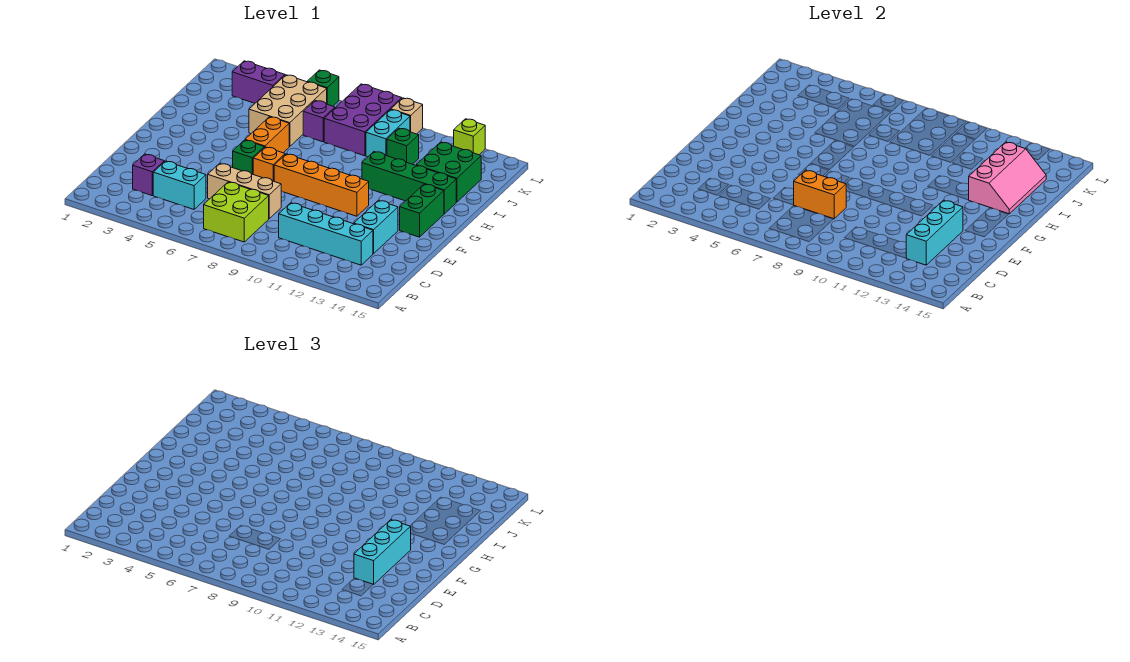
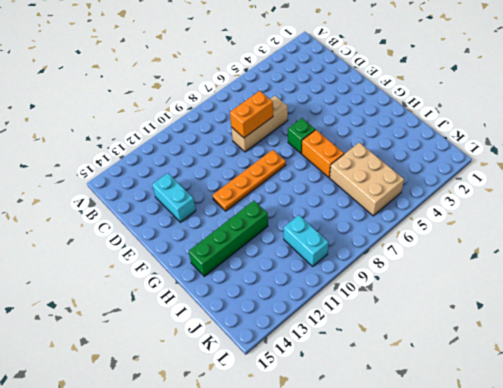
orange 1x4 plate [212,150,286,211] -> orange 1x4 brick [274,154,369,216]
none -> lime 2x2 brick [204,182,269,242]
none -> purple 1x1 brick [133,154,164,195]
none -> cyan 1x2 brick [153,161,206,209]

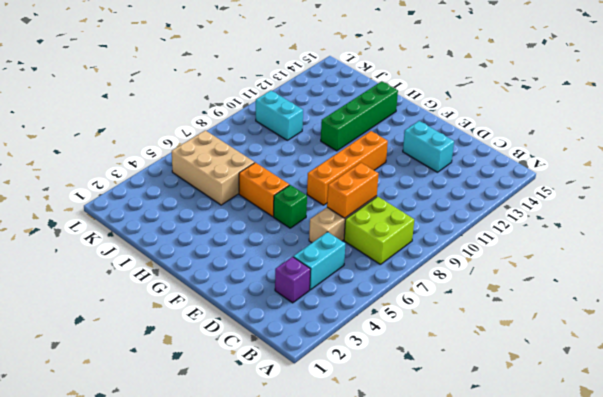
none -> cyan 1x4 brick [279,203,373,265]
none -> orange 1x1 brick [253,147,285,181]
none -> green 1x2 brick [400,184,444,237]

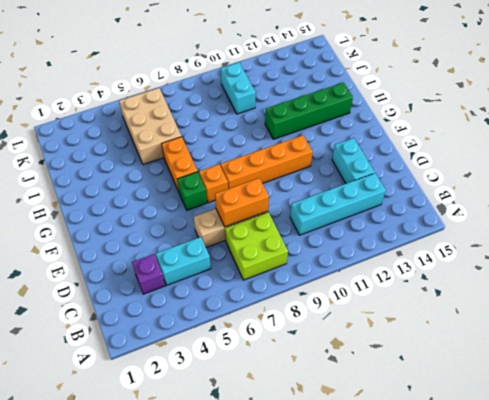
none -> green 1x2 brick [400,184,444,237]
none -> green 2x2 brick [416,142,481,202]
none -> purple 1x1 brick [303,100,335,142]

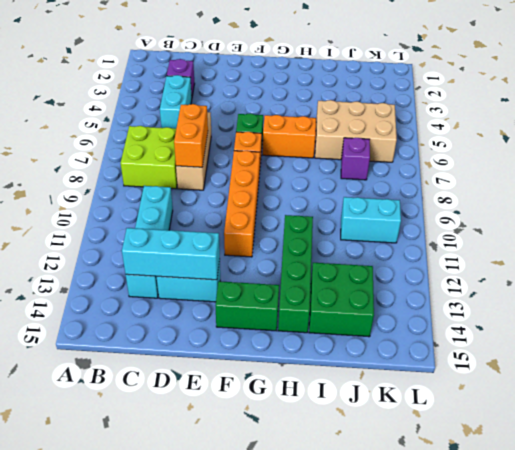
none -> purple 2x3 brick [324,84,402,156]
none -> green 1x1 brick [387,128,419,164]
none -> purple 1x2 brick [232,61,285,103]

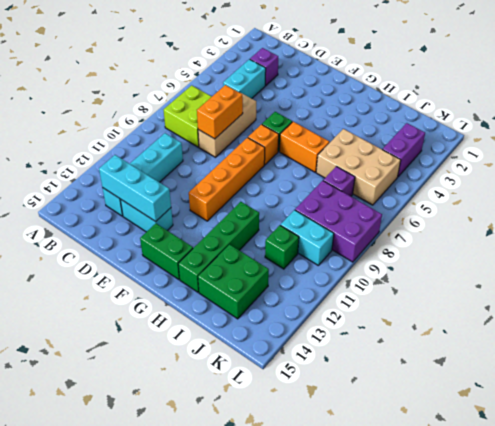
none -> green 1x1 brick [307,70,339,106]
none -> tan 1x1 brick [391,98,423,134]
none -> lime 1x1 brick [454,119,485,155]

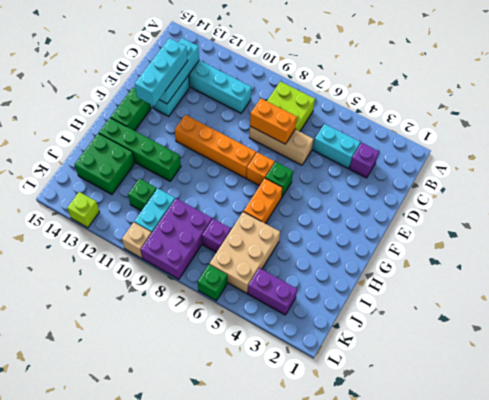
none -> pink 2x3 slope [969,142,1046,214]

